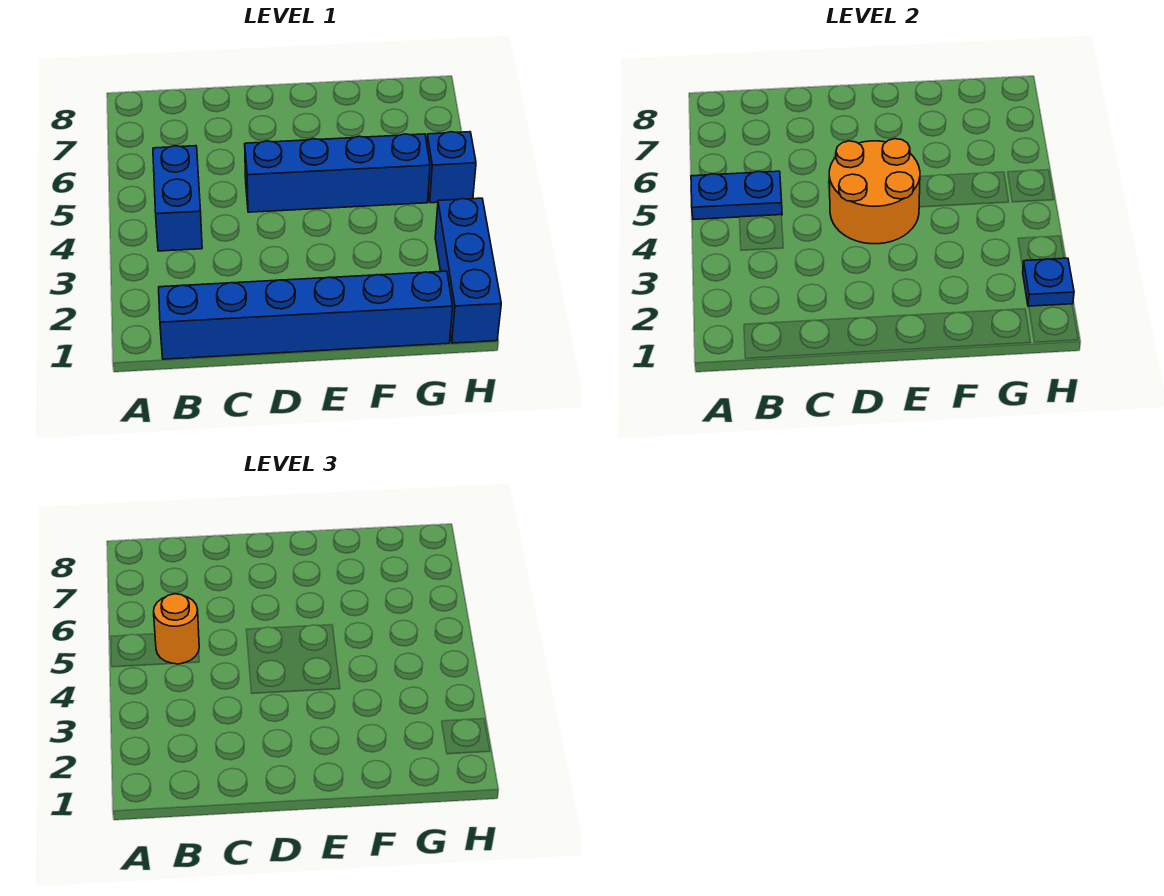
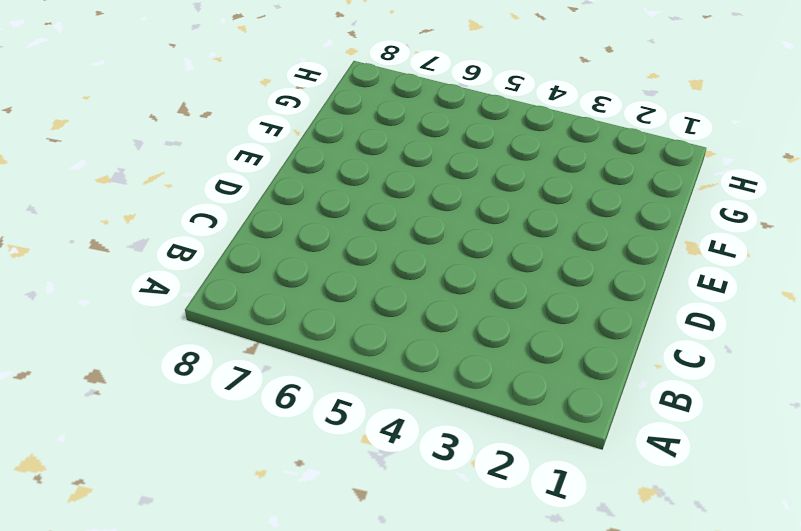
none -> blue 1x6 brick [159,271,453,359]
none -> blue 1x2 brick [153,146,202,251]

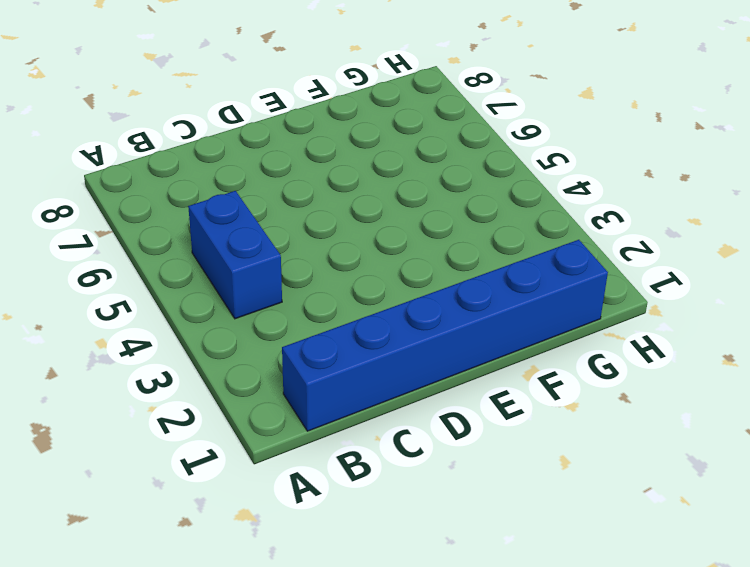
none -> blue 1x4 brick [245,134,430,212]
none -> blue 1x3 brick [435,198,501,343]

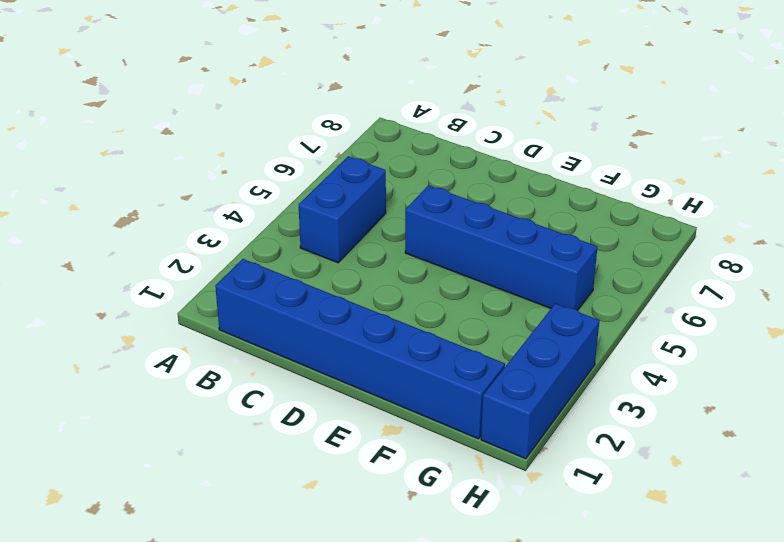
none -> blue 1x1 brick [427,132,476,203]
none -> blue 1x2 plate [691,171,782,220]

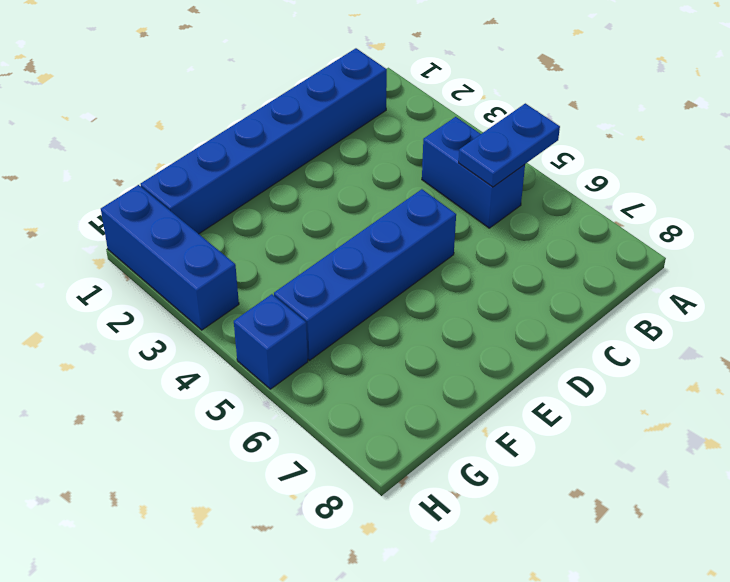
none -> orange 2x2 round brick [829,139,920,244]
none -> blue 1x1 plate [1023,258,1074,307]

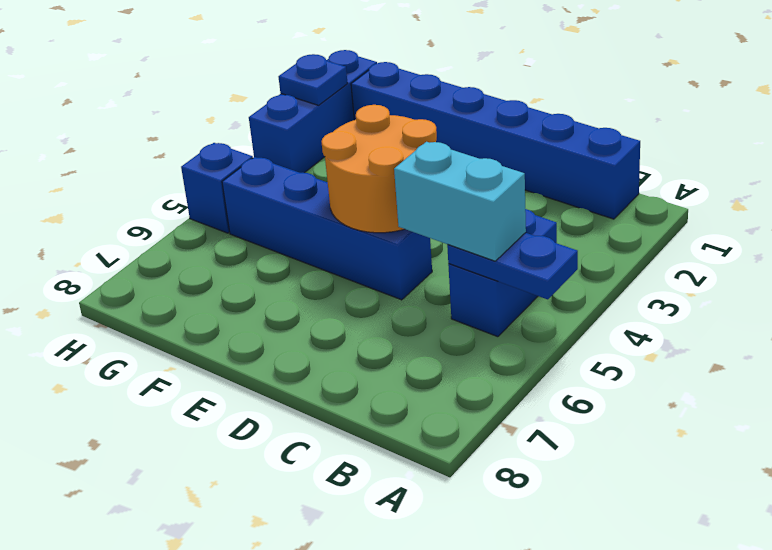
cyan 1x2 brick [394,142,526,261] -> orange 1x1 round brick [154,594,199,664]

